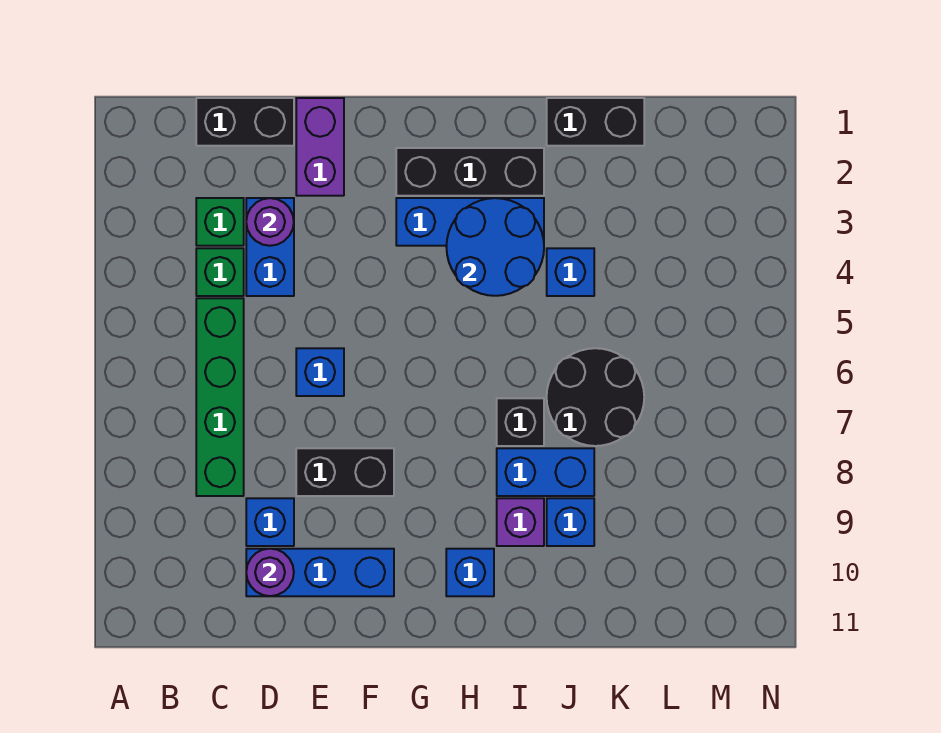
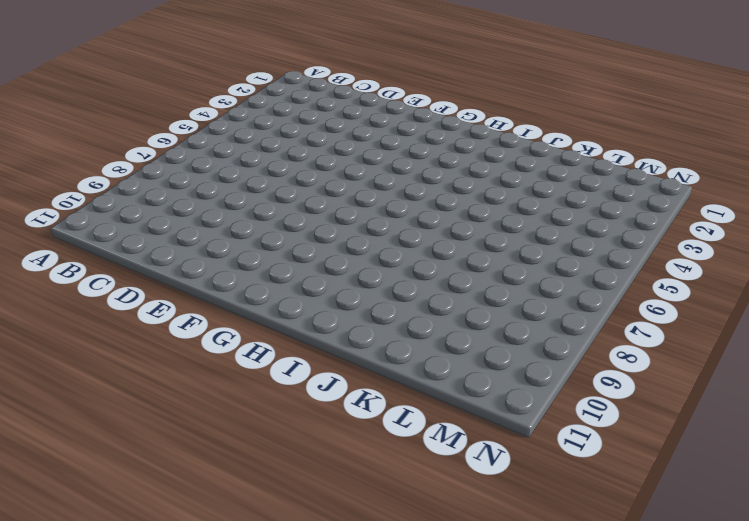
none -> black 1x2 brick [196,98,294,146]
none -> green 1x1 brick [196,198,244,246]
none -> green 1x1 brick [196,248,244,296]

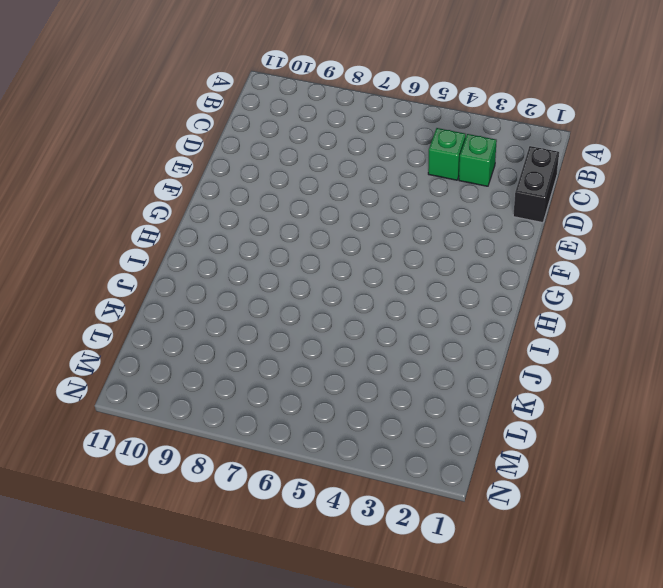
none -> green 1x4 brick [196,298,244,496]
none -> blue 1x2 brick [246,198,294,296]
none -> blue 1x1 brick [246,498,294,546]

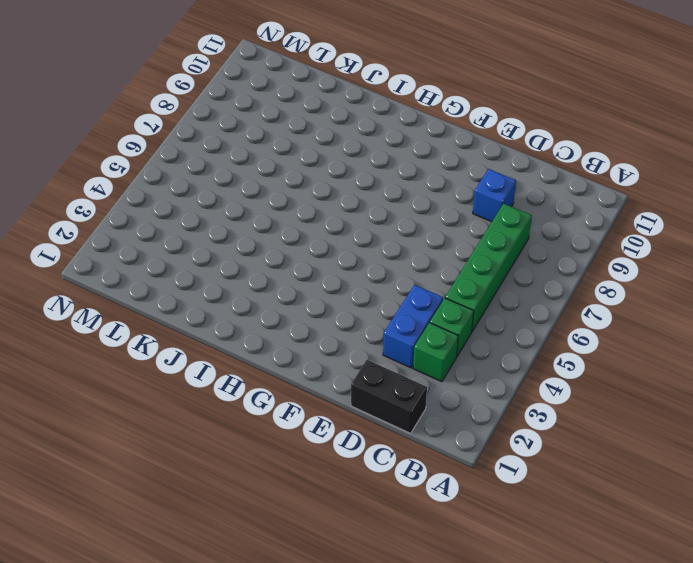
none -> blue 1x3 brick [246,549,394,596]
none -> purple 1x2 brick [296,98,344,196]
none -> blue 1x1 brick [296,348,344,396]

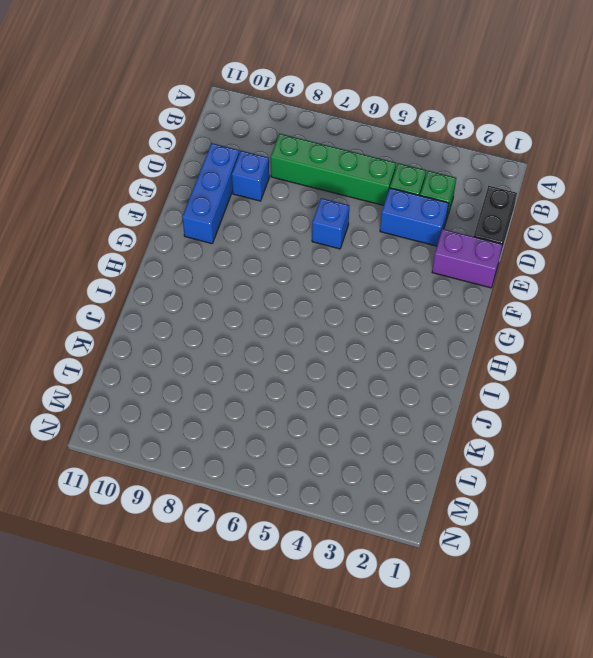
none -> black 1x2 brick [296,448,394,496]
none -> black 1x3 brick [396,148,544,196]
none -> blue 1x3 brick [396,198,544,246]

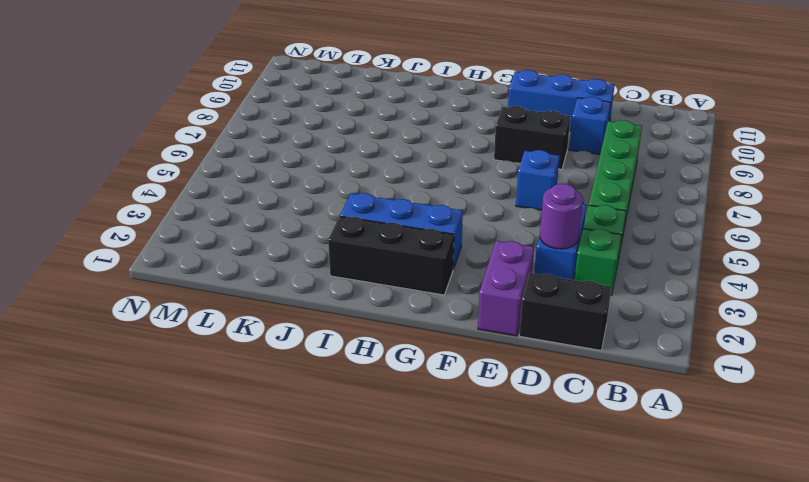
none -> blue 1x1 brick [446,549,494,596]
none -> black 1x1 brick [497,398,544,446]
none -> blue 1x2 brick [497,448,594,496]

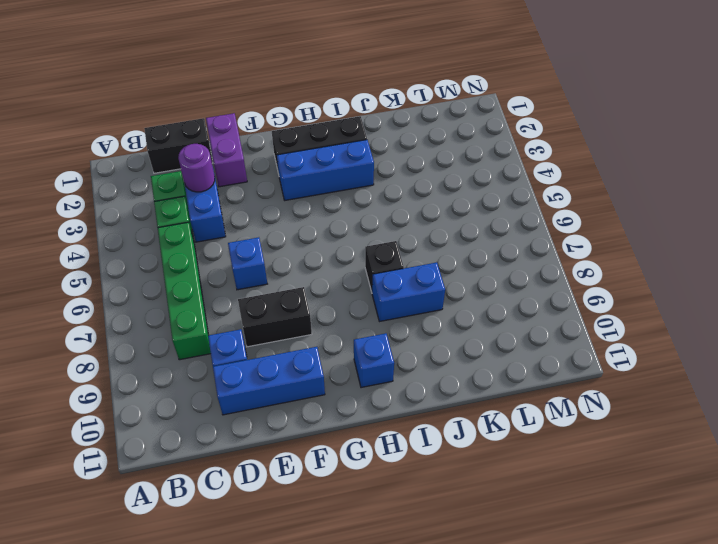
none -> purple 1x1 brick [497,498,544,546]
none -> black 1x2 brick [547,98,644,146]
none -> blue 1x1 brick [547,248,594,296]

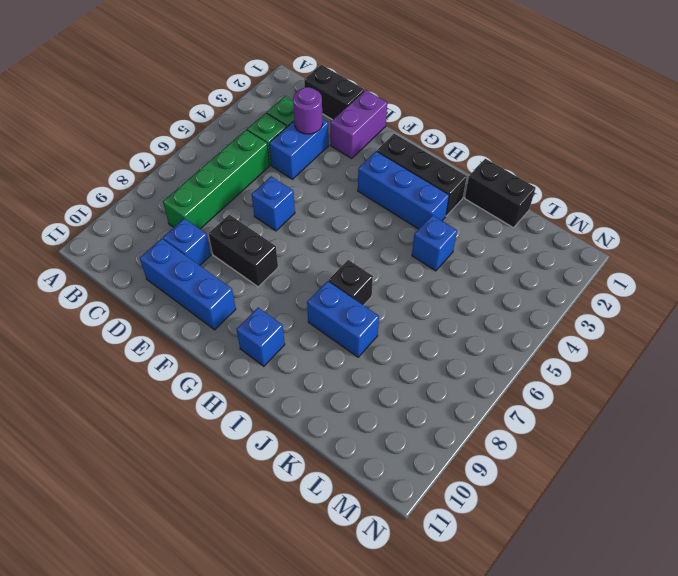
none -> purple 1x1 brick [497,498,544,546]
none -> black 2x2 round brick [547,348,644,446]
none -> blue 1x1 brick [547,498,594,546]

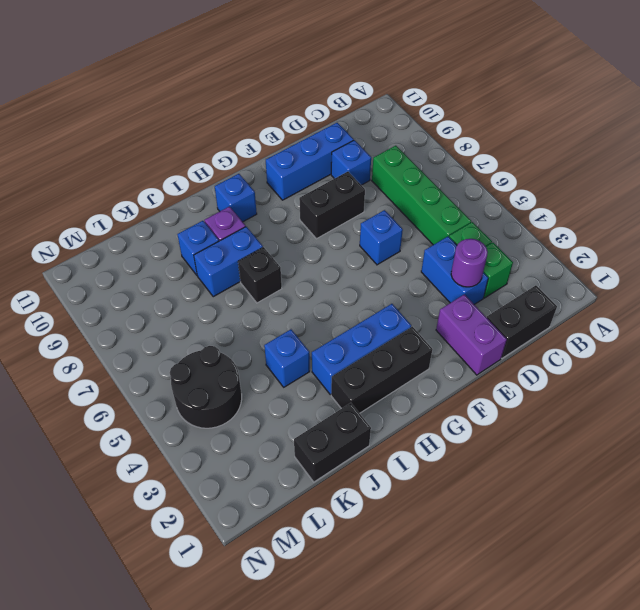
black 2x2 round brick [170,346,242,428] -> black 2x2 round brick moved to [547,348,644,446]
none -> purple 1x1 round brick [246,549,294,596]
none -> blue 2x2 round brick [446,198,544,296]

